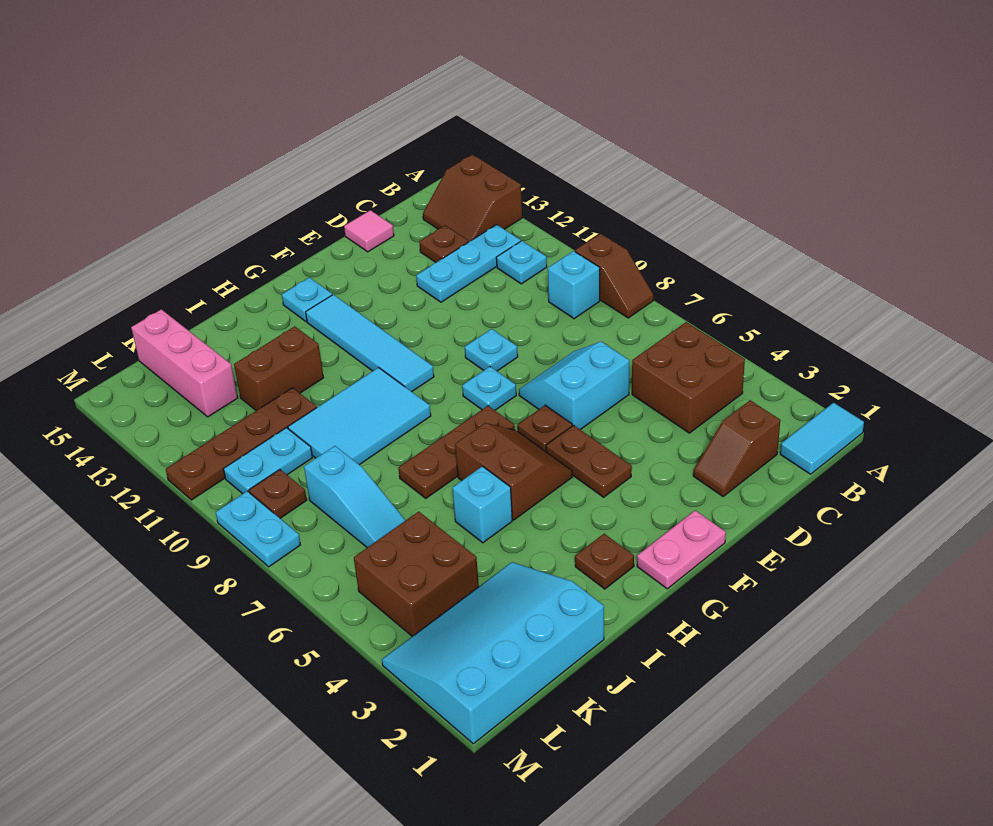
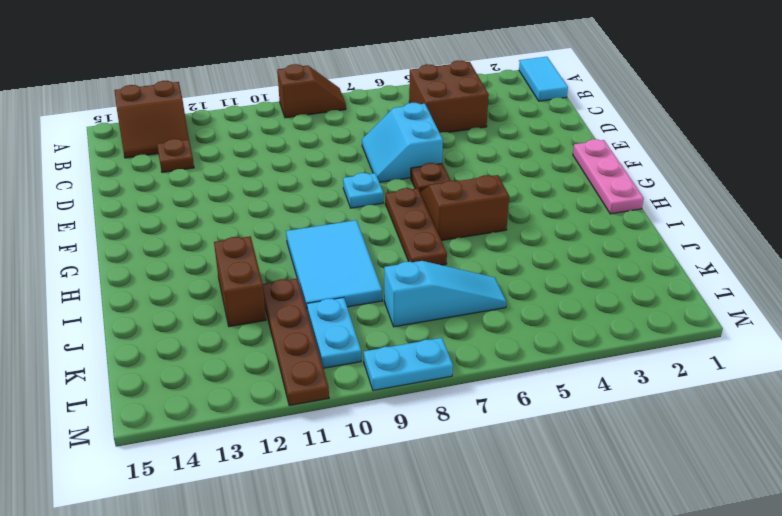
pink 1x3 plate [573,139,644,214] -> pink 1x2 plate [637,511,726,589]
none -> cyan 1x1 brick [548,251,600,319]
none -> cyan 1x1 plate [496,241,547,284]
none -> cyan 1x3 plate [416,225,521,302]
none -> brown 1x2 slope [693,400,780,497]

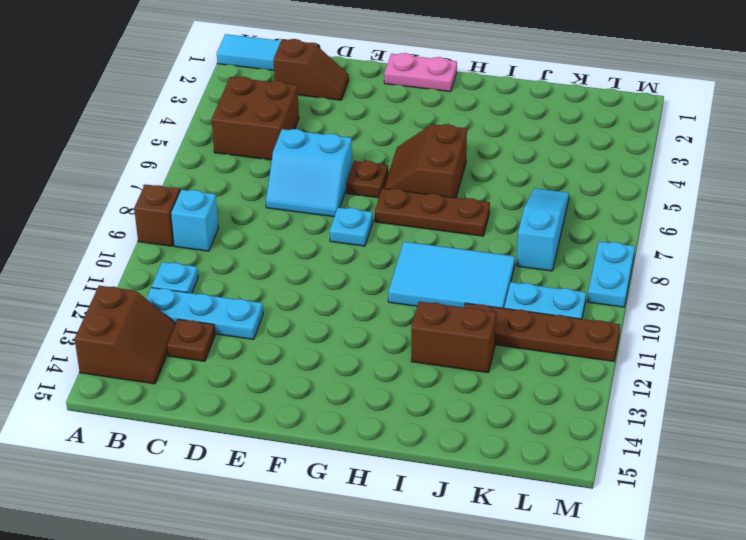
none -> pink 1x1 tile [344,210,394,252]
none -> cyan 1x1 plate [465,329,518,371]
none -> brown 1x2 plate [546,425,632,497]
none -> cyan 1x4 tile [306,295,434,392]

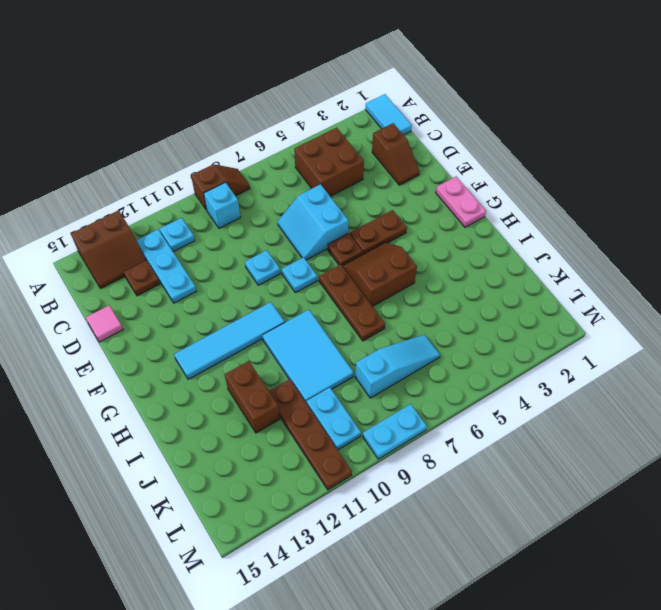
none -> cyan 1x1 plate [282,277,332,322]
none -> brown 1x1 plate [575,534,634,589]
none -> cyan 1x1 brick [453,466,512,543]
none -> cyan 3x4 slope [382,562,604,744]

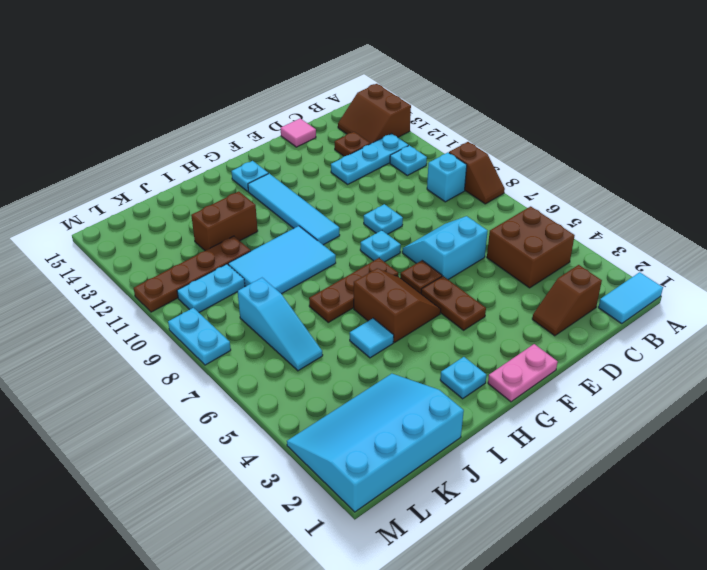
cyan 1x1 plate [440,357,486,399] -> brown 1x1 plate [575,534,634,589]
cyan 1x1 tile [350,318,394,358] -> cyan 1x1 brick [453,466,512,543]
none -> brown 2x2 brick [354,511,479,636]
none -> pink 1x3 brick [131,309,238,417]
none -> brown 1x1 plate [249,470,307,518]

